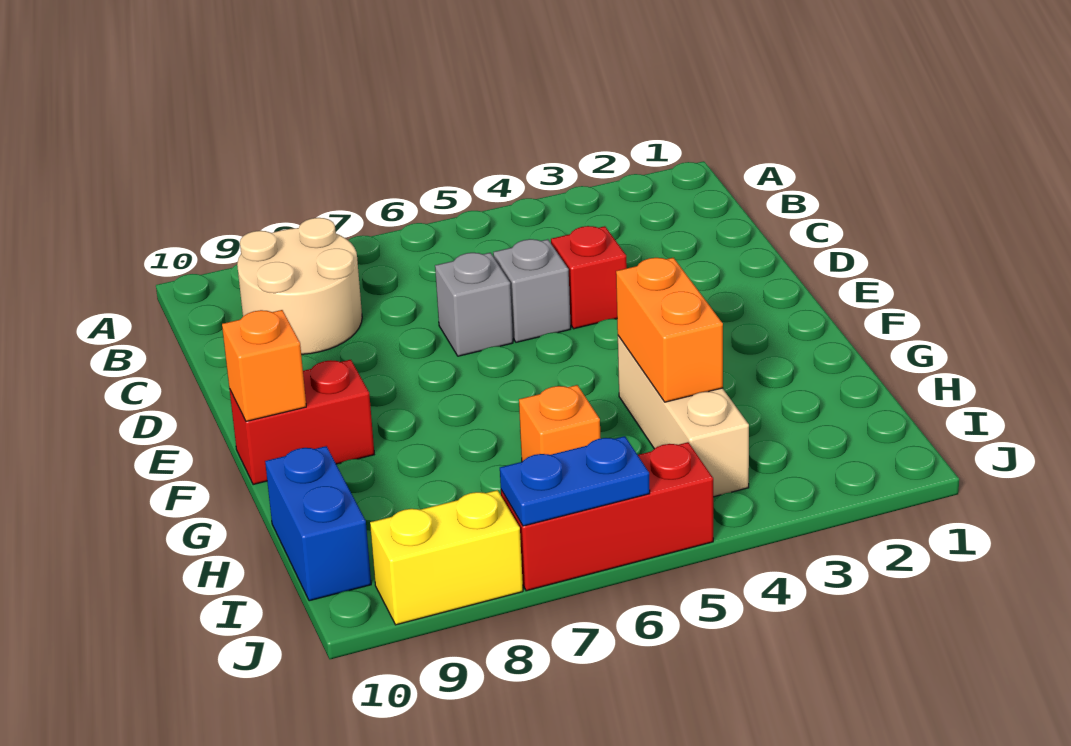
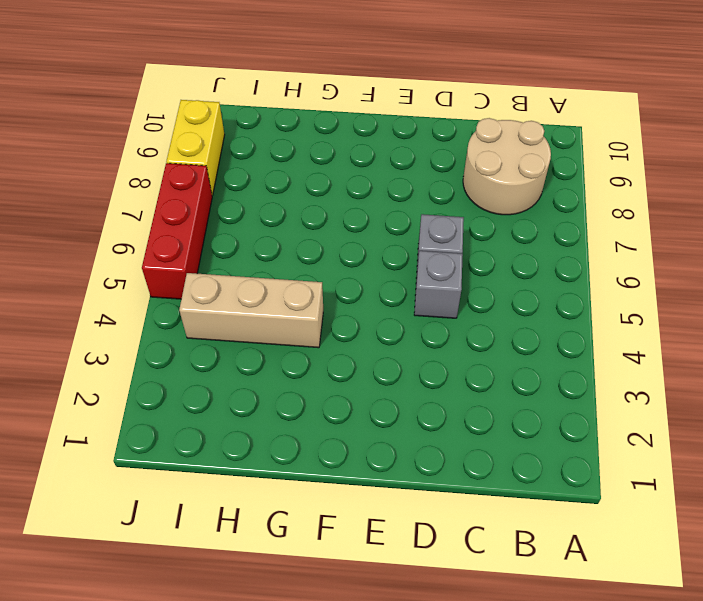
none -> red 1x1 brick [551,226,627,329]
none -> red 1x2 brick [230,360,374,485]
none -> orange 1x1 brick [519,385,601,462]

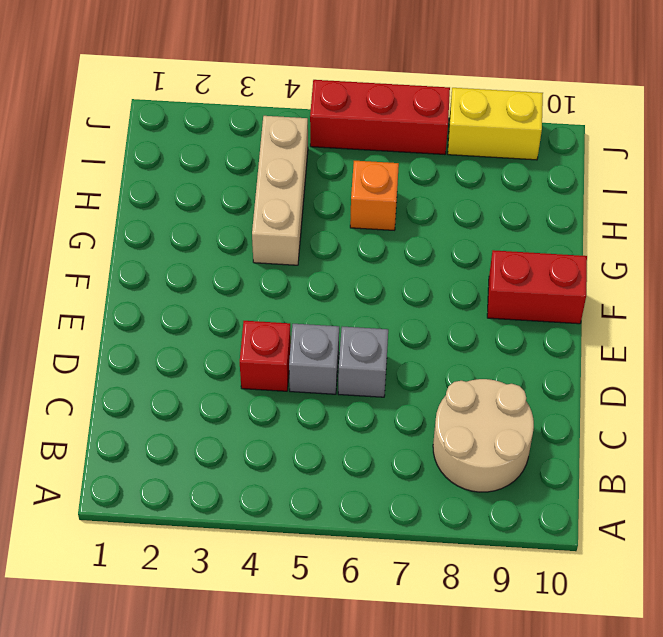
none -> blue 1x2 brick [265,446,371,601]
none -> orange 1x1 brick [222,310,306,421]
none -> orange 1x2 brick [616,258,723,402]

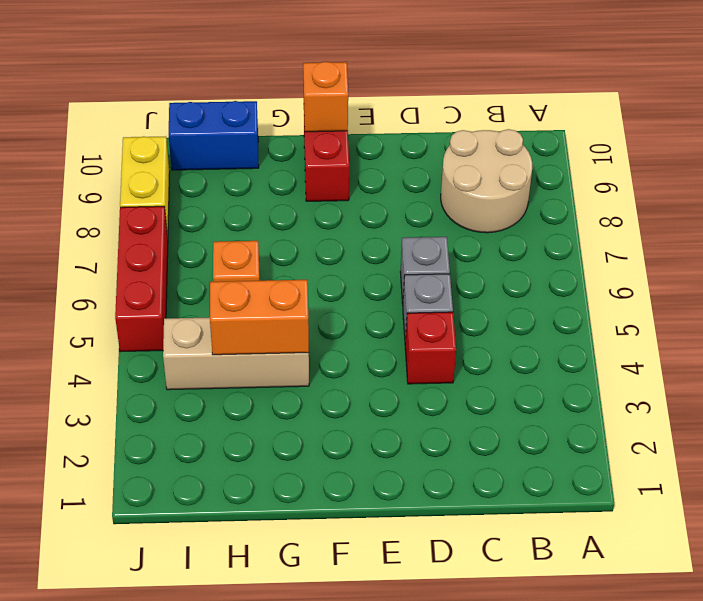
none -> blue 1x2 plate [500,436,650,526]

